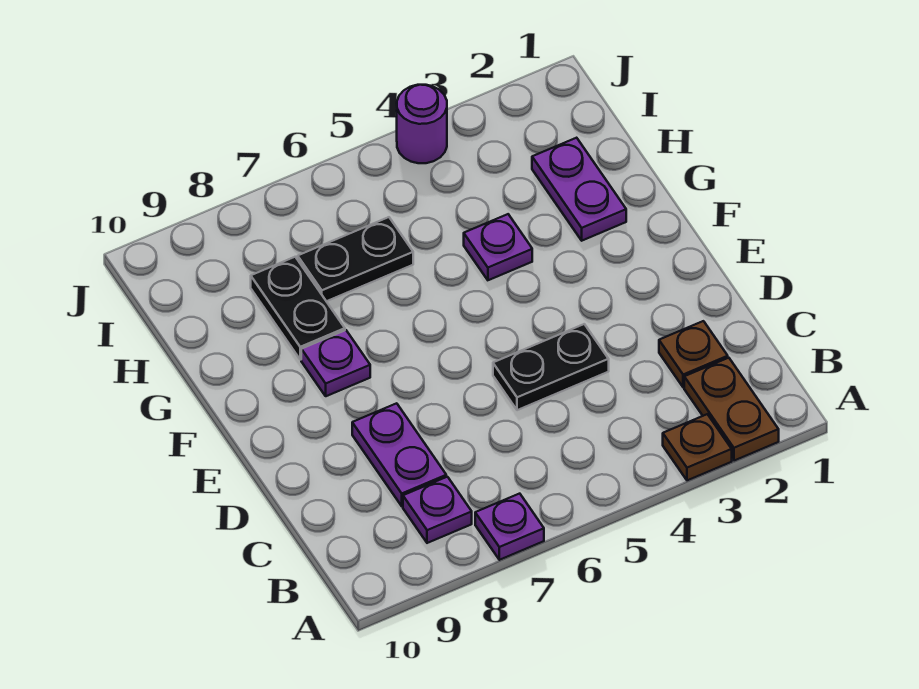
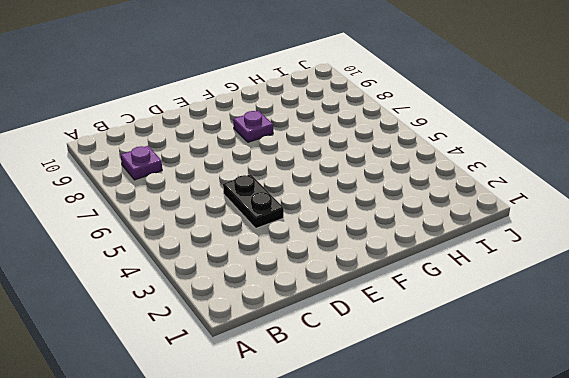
none -> brown 1x2 plate [684,358,779,461]
none -> brown 1x1 plate [663,414,732,480]
none -> purple 1x1 plate [475,494,544,560]

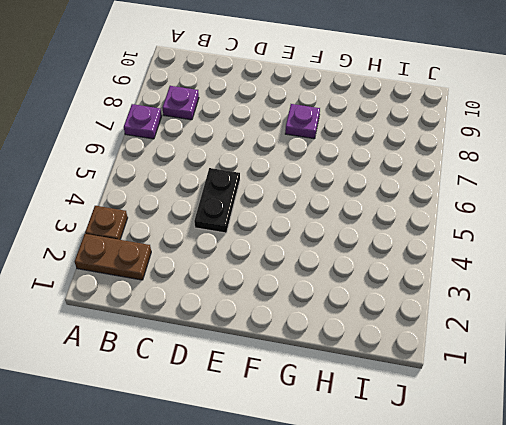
none -> brown 1x1 plate [659,321,728,387]
none -> purple 1x2 plate [352,403,446,506]
none -> purple 1x2 plate [532,138,626,241]

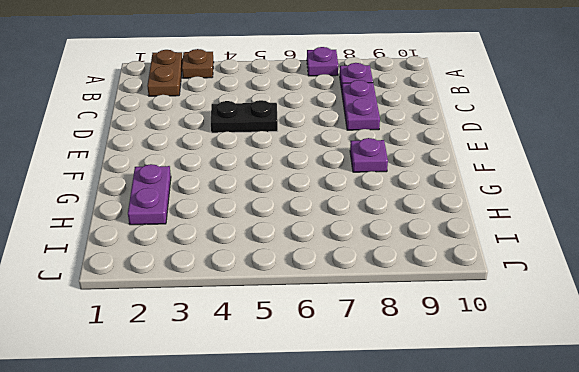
none -> brown 1x1 plate [659,321,728,387]
none -> purple 1x1 plate [464,214,532,280]
none -> black 1x2 plate [251,257,345,360]

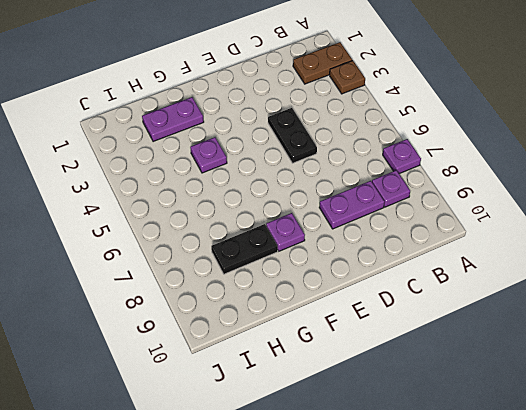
none -> brown 1x1 plate [659,321,728,387]
none -> black 1x2 plate [298,217,413,301]
none -> purple 1x1 round brick [397,85,447,163]

